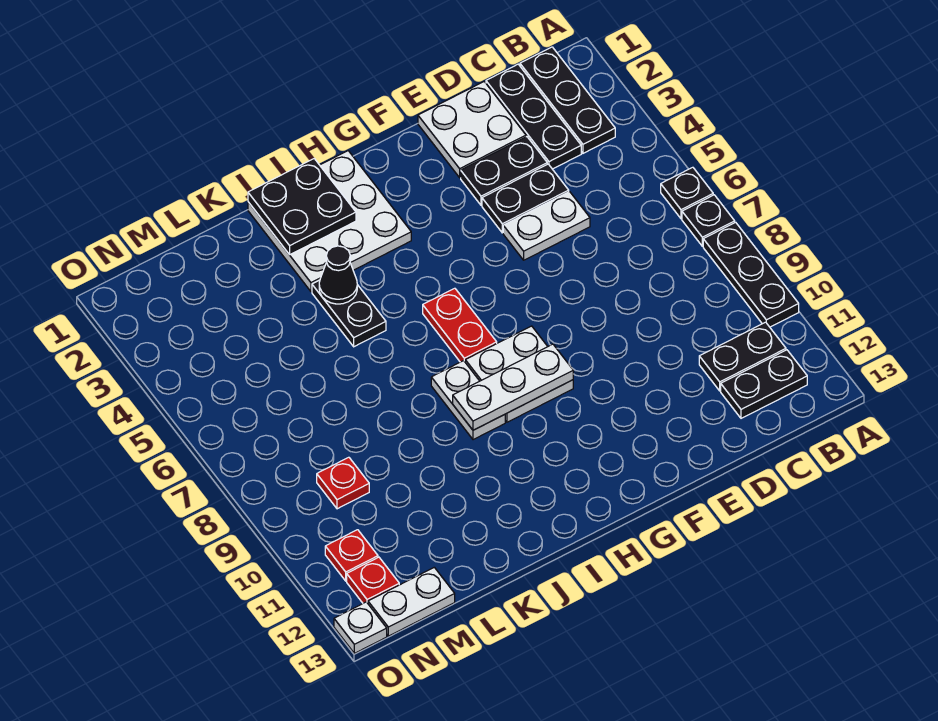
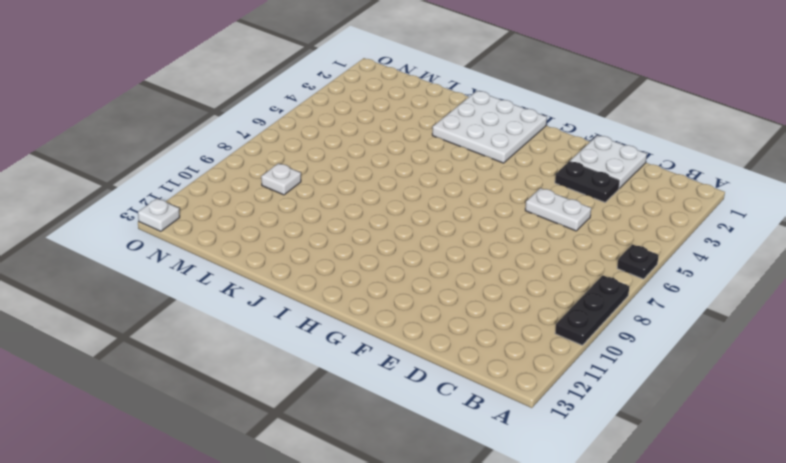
white 1x1 plate [261,163,301,195] -> red 1x1 plate [317,457,369,509]
none -> black 1x1 plate [682,195,735,246]
none -> black 1x3 plate [520,47,615,153]
none -> black 1x2 plate [699,322,786,391]

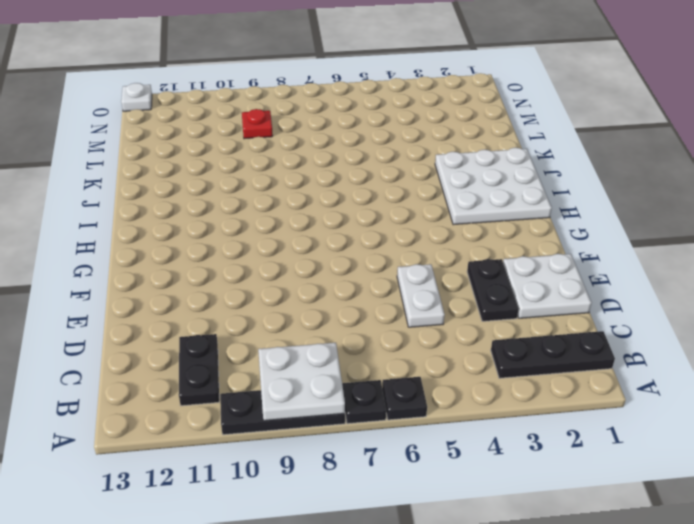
white 2x2 plate [258,343,345,421] -> white 2x2 plate moved to [465,326,573,422]
none -> black 1x2 plate [721,350,807,418]
none -> black 1x3 plate [486,64,581,169]
none -> black 1x2 plate [482,164,569,233]

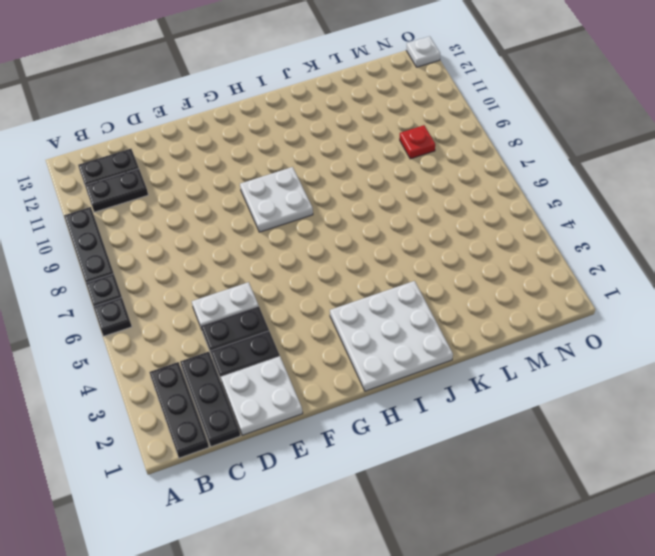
none -> red 1x2 plate [423,288,497,362]
none -> white 1x2 plate [431,361,505,440]
none -> black 1x2 plate [312,280,386,347]

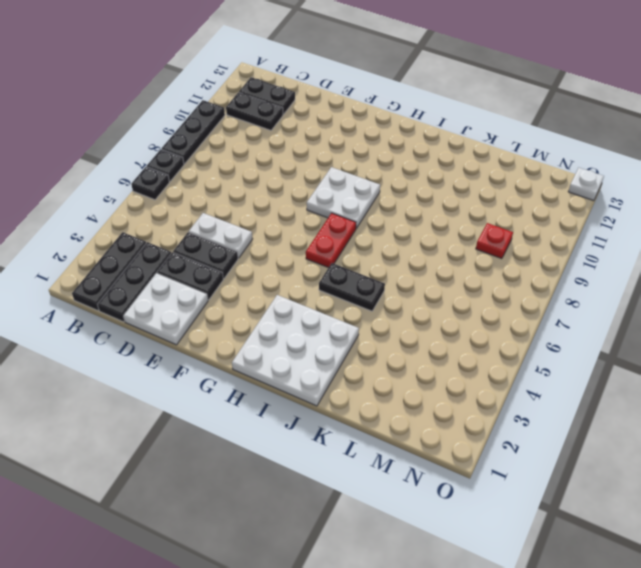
black 1x2 plate [319,263,385,311] -> black 1x2 plate turned to [312,280,386,347]
none -> white 1x2 plate [431,361,505,440]
none -> white 1x2 plate [368,567,455,636]
none -> red 1x1 plate [325,530,378,581]

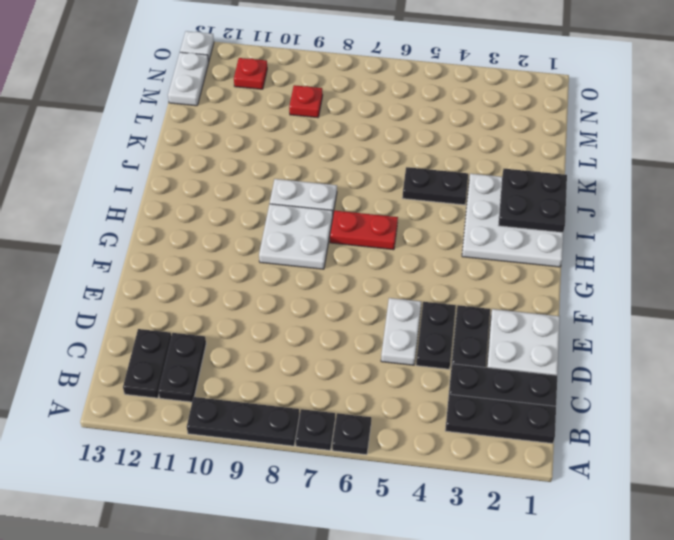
none -> red 1x1 plate [347,557,399,603]
none -> white 1x3 plate [453,344,573,430]
none -> black 1x1 cone [319,246,357,304]

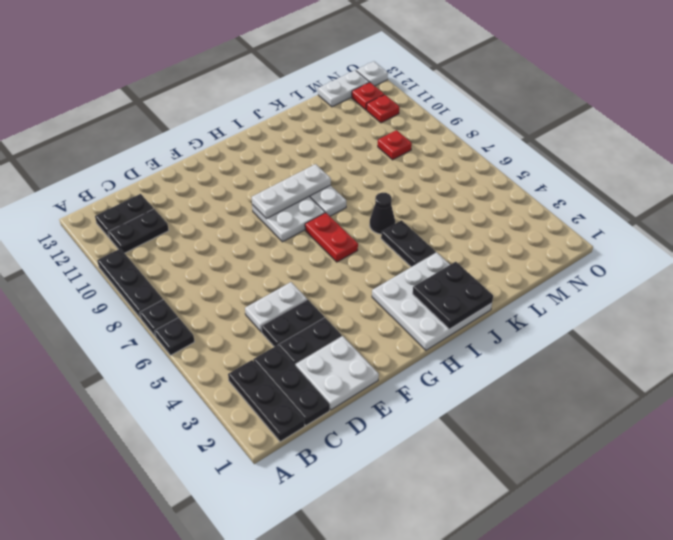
black 1x1 cone [370,193,395,234] -> black 1x1 cone moved to [319,246,357,304]

